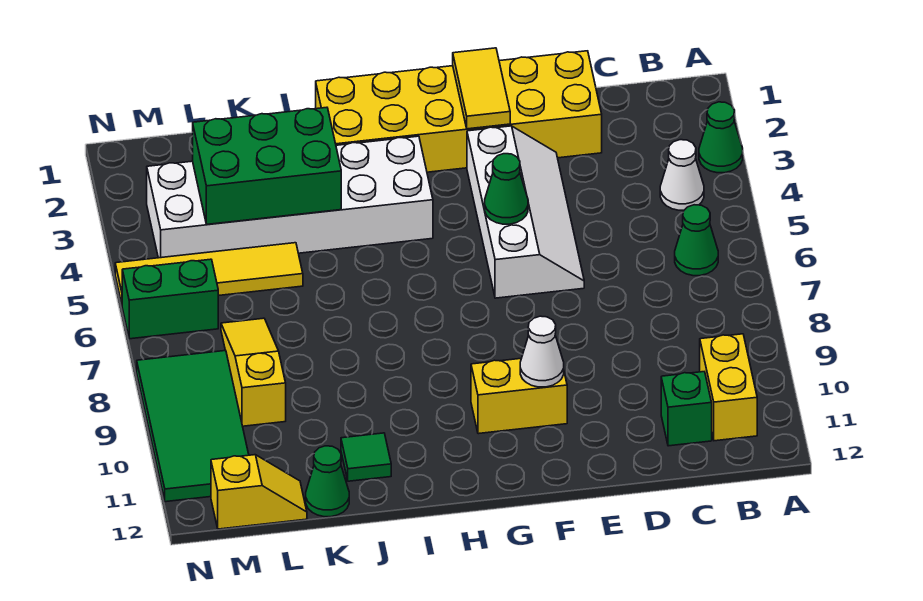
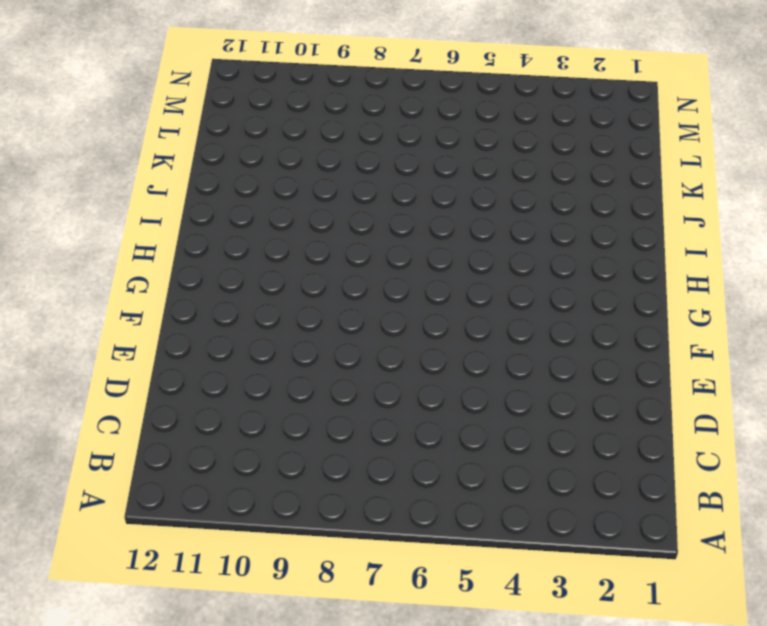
none -> green 1x1 cone [699,102,743,173]
none -> white 1x1 cone [660,140,704,210]
none -> green 1x1 cone [675,205,718,276]

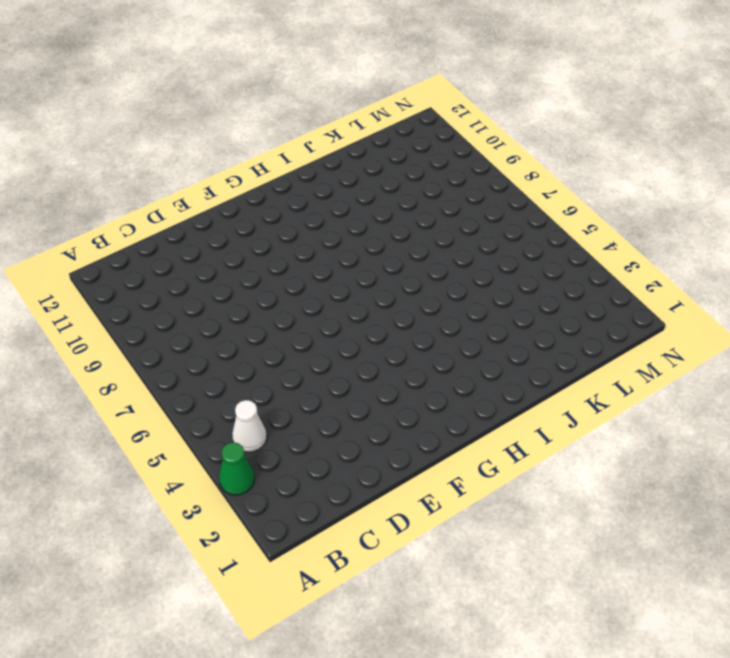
none -> green 1x1 cone [675,205,718,276]
none -> yellow 1x2 brick [700,334,757,441]
none -> green 1x1 brick [661,372,712,446]

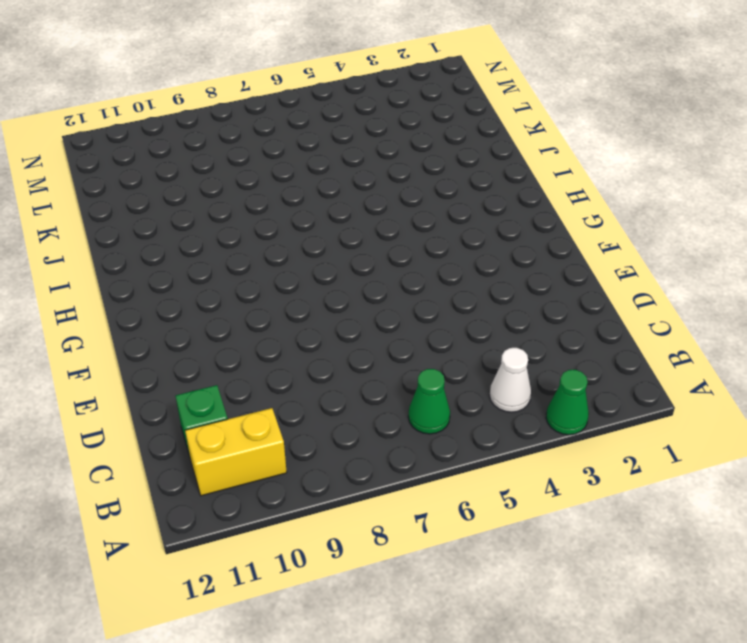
none -> yellow 2x6 brick [316,51,602,172]
none -> white 2x4 slope [467,126,584,298]
none -> yellow 1x2 brick [471,359,567,434]

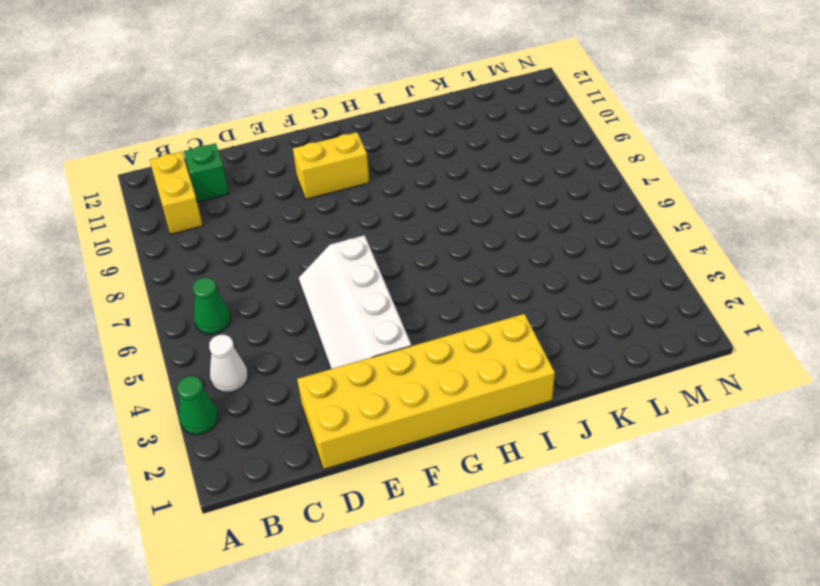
none -> white 2x6 brick [147,136,433,258]
none -> green 1x1 tile [341,433,391,481]
none -> yellow 1x4 tile [115,243,303,304]

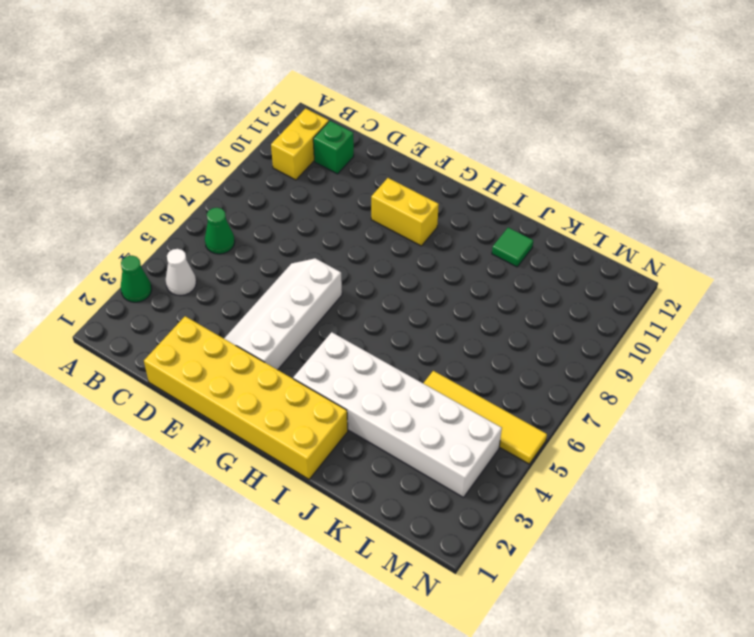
none -> green 1x1 cone [306,446,349,517]
none -> yellow 1x3 slope [221,318,286,426]
none -> yellow 1x2 slope [211,455,307,529]

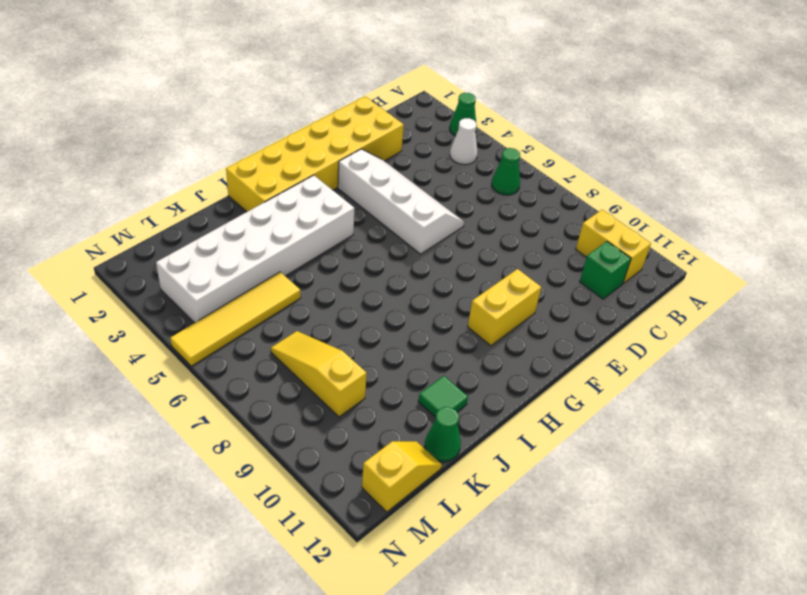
none -> green 1x2 brick [122,259,218,339]
none -> green 2x4 tile [137,350,249,502]
none -> yellow 1x2 tile [453,48,510,129]

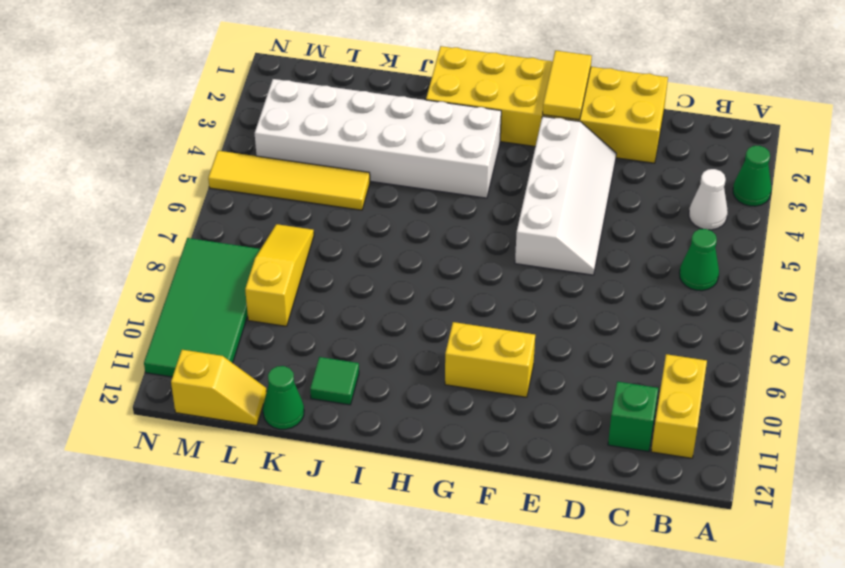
none -> green 1x2 brick [122,259,218,339]
none -> green 1x1 cone [485,154,528,224]
none -> white 1x1 cone [520,316,564,387]

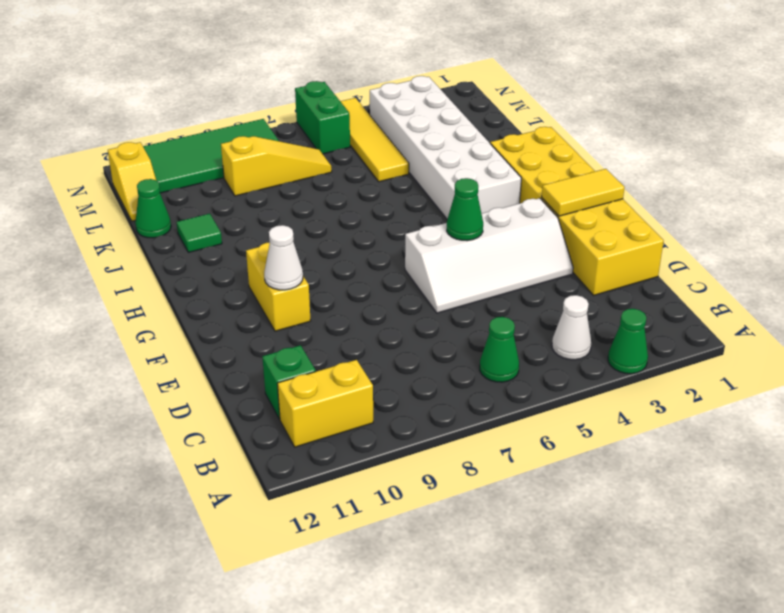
none -> green 2x3 brick [193,107,341,224]

